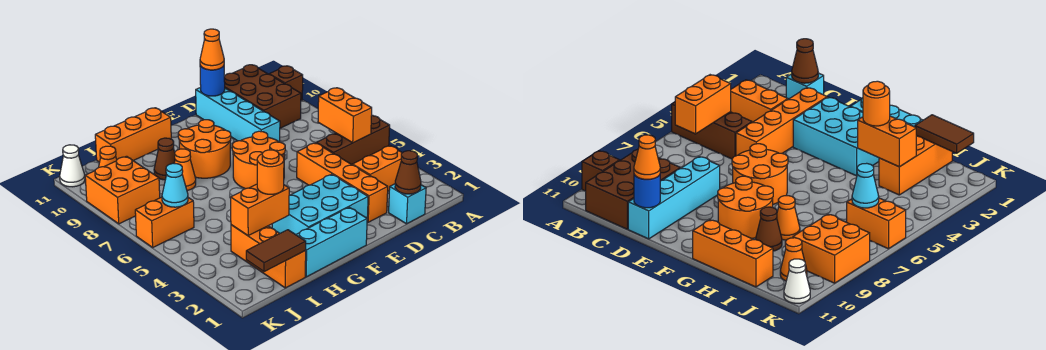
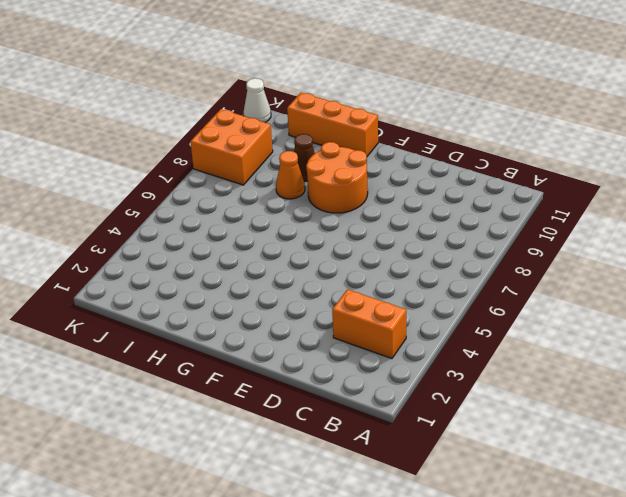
none -> brown 1x3 brick [317,115,390,164]
none -> brown 1x1 brick [269,66,303,100]
none -> brown 2x3 brick [224,65,301,128]

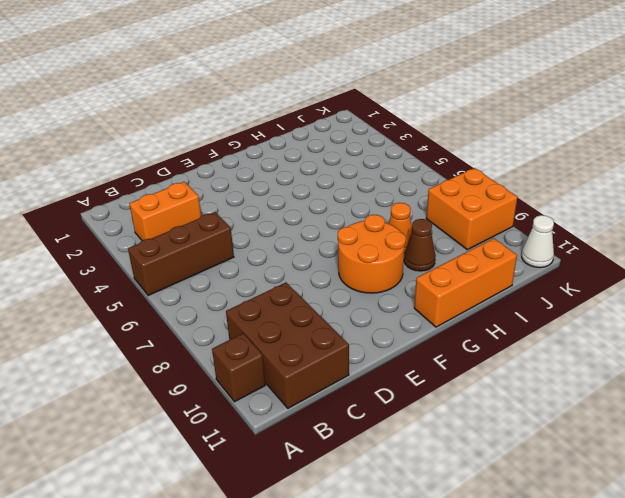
none -> cyan 1x1 brick [389,184,426,224]
none -> orange 1x4 brick [297,143,388,222]
none -> cyan 1x4 brick [196,87,280,142]

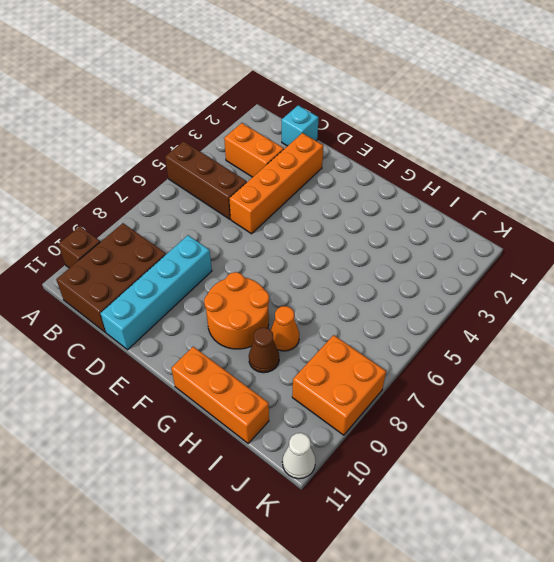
none -> cyan 2x3 brick [272,174,368,235]
none -> orange 2x2 round brick [232,131,285,189]
none -> cyan 1x3 brick [296,207,367,277]

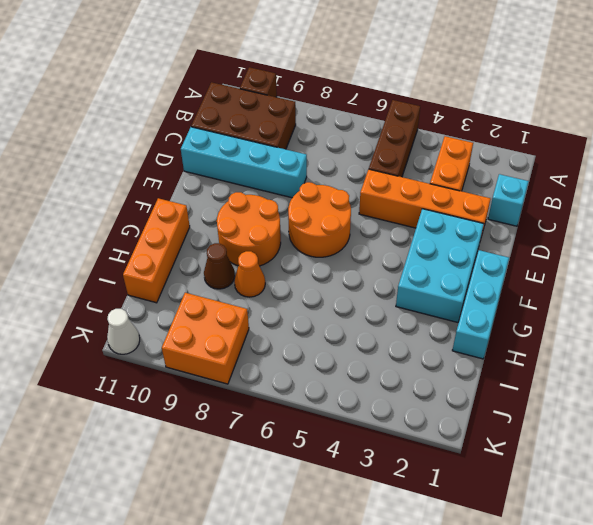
none -> orange 1x3 brick [231,225,306,288]
none -> orange 1x2 brick [135,197,194,247]
none -> orange 1x1 cone [99,146,117,167]

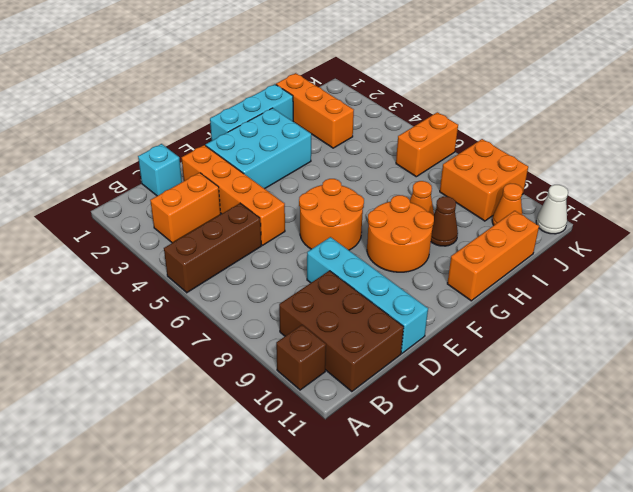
none -> orange 1x2 brick [318,88,372,143]
none -> brown 1x1 cone [395,151,421,194]
none -> blue 1x1 round brick [200,65,225,96]

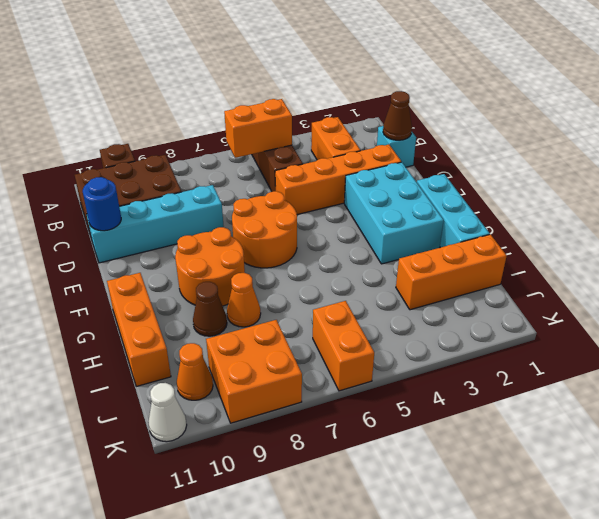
none -> orange 1x2 brick [231,184,289,235]
none -> brown 1x2 tile [246,230,306,272]
none -> cyan 1x1 cone [162,163,188,207]

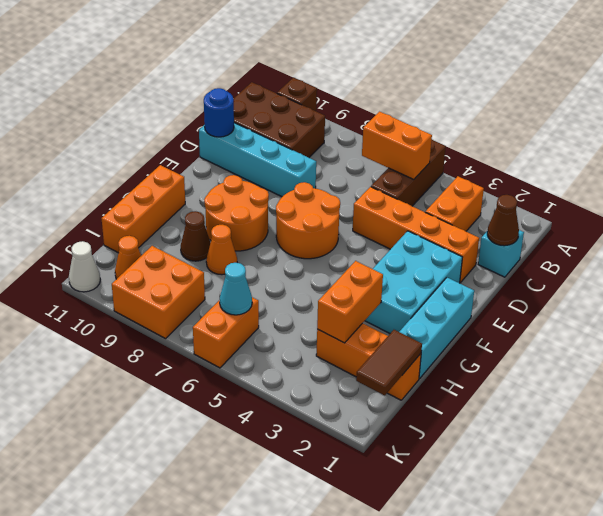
none -> orange 1x1 cone [200,29,224,70]
none -> orange 1x1 round brick [257,150,284,194]

